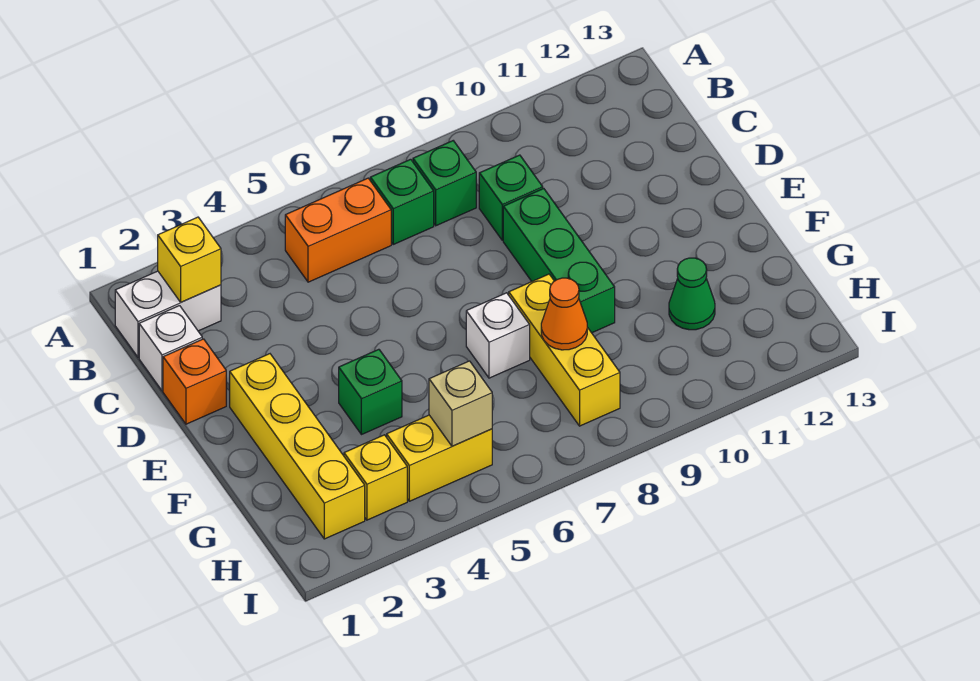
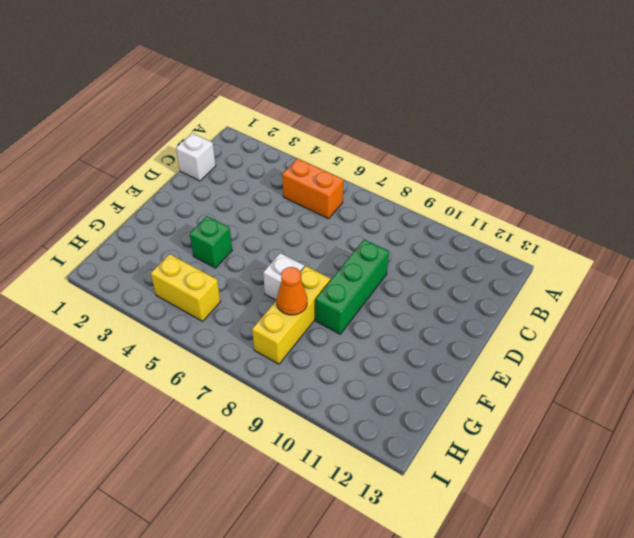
none -> white 1x2 brick [115,271,221,357]
none -> green 1x1 brick [370,159,434,244]
none -> green 1x1 brick [413,141,476,226]

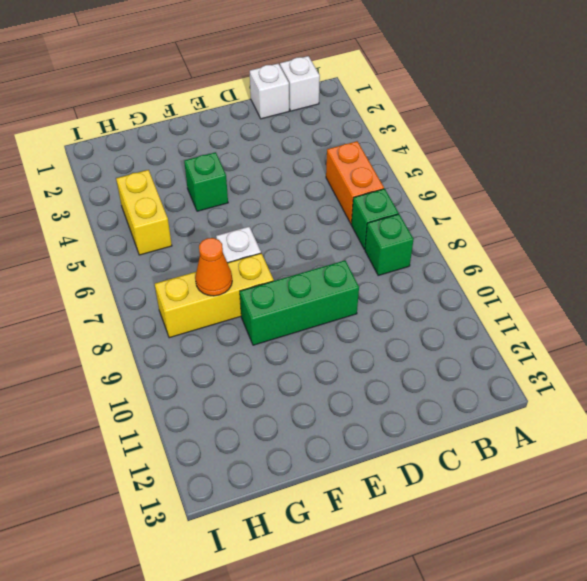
white 1x1 brick [280,56,320,111] -> white 1x2 brick [115,271,221,357]
none -> green 1x1 brick [479,155,543,240]
none -> orange 1x1 brick [163,339,226,424]
none -> yellow 1x4 brick [230,354,365,539]

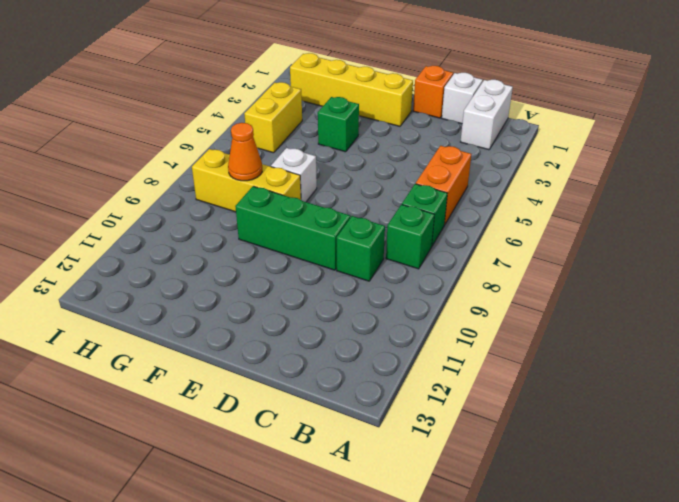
none -> green 1x1 cone [669,258,715,330]
none -> yellow 1x1 brick [344,435,407,520]
none -> yellow 1x1 brick [158,217,221,302]

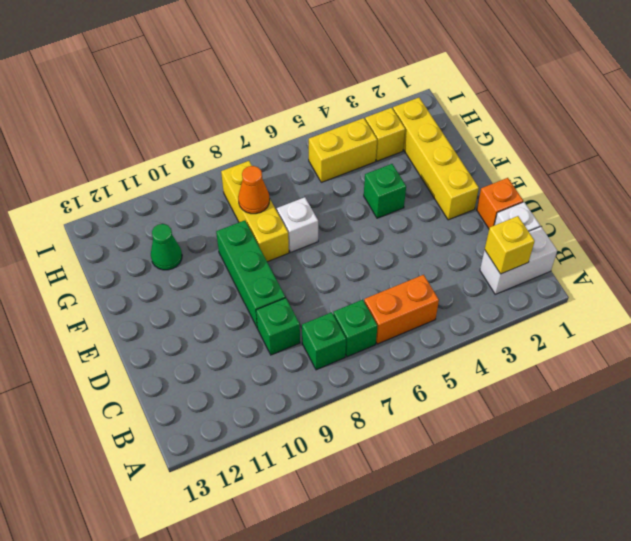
none -> tan 1x1 brick [429,361,492,446]

